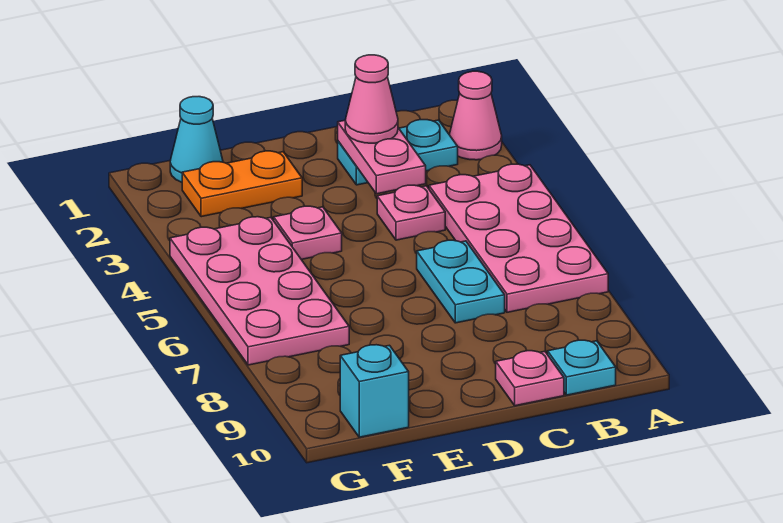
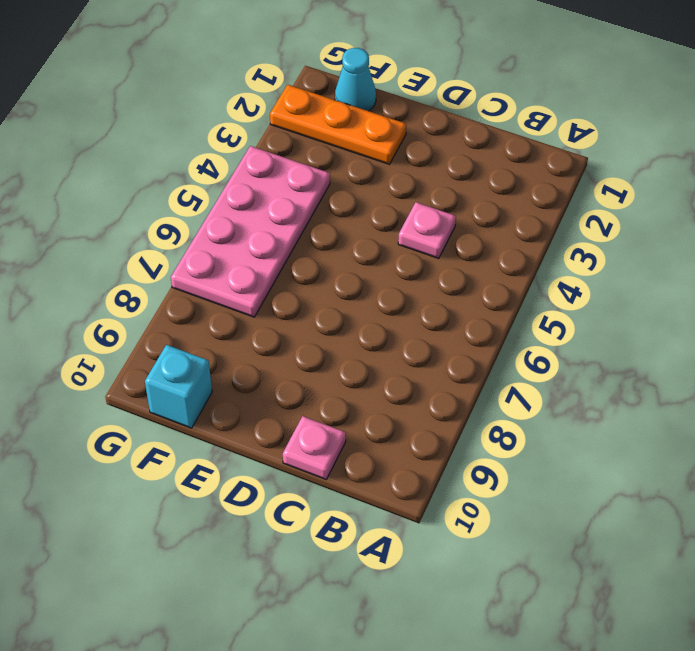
orange 1x3 plate [270,85,406,164] -> orange 1x2 plate [182,151,302,217]
none -> pink 1x1 cone [450,71,502,160]
none -> pink 2x4 plate [429,164,608,312]
none -> cyan 1x2 plate [338,120,458,185]

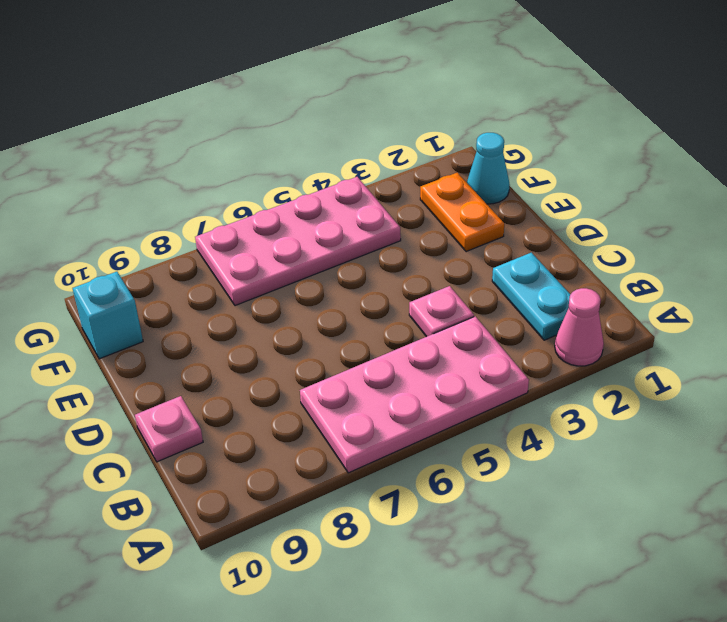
none -> cyan 1x1 plate [548,340,616,395]
none -> cyan 1x2 plate [417,240,505,323]
none -> pink 1x1 plate [274,206,342,259]

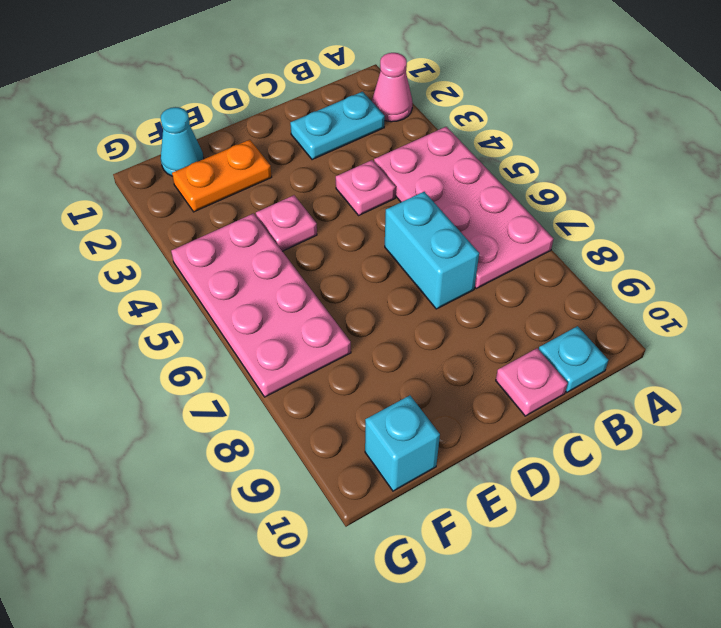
cyan 1x2 brick [385,192,479,309] -> cyan 1x2 plate [417,240,505,323]
none -> pink 1x2 plate [338,120,426,194]
none -> pink 1x1 cone [345,55,398,143]

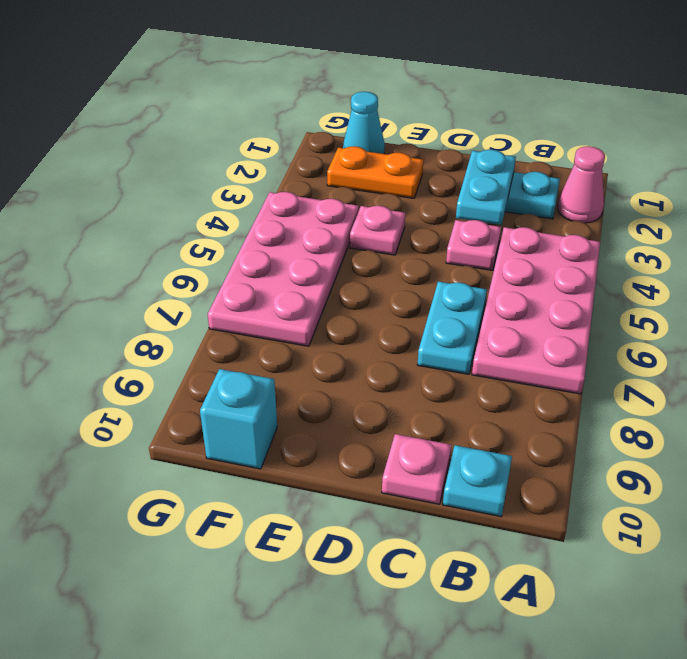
cyan 1x2 plate [456,150,516,225] -> pink 1x2 plate [338,120,426,194]
none -> pink 1x1 cone [345,55,398,143]

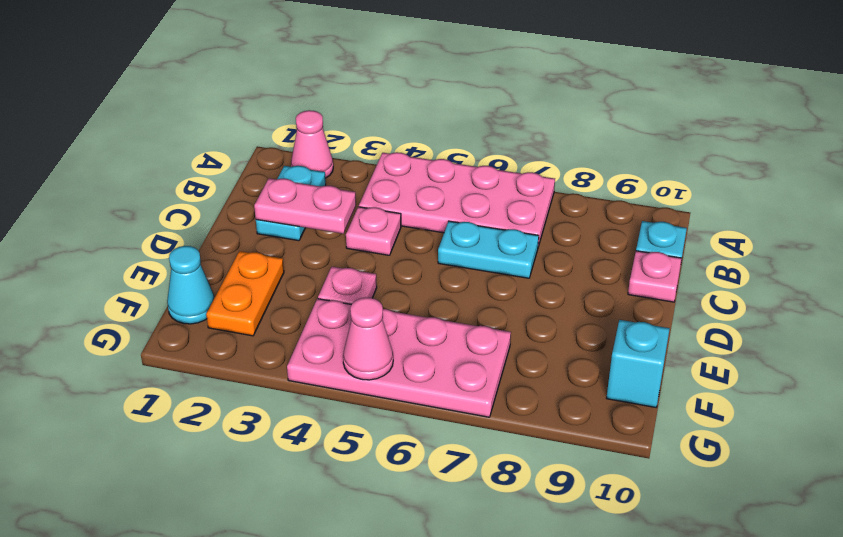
pink 1x1 cone [343,297,393,380] -> pink 1x1 cone moved to [345,55,398,143]

